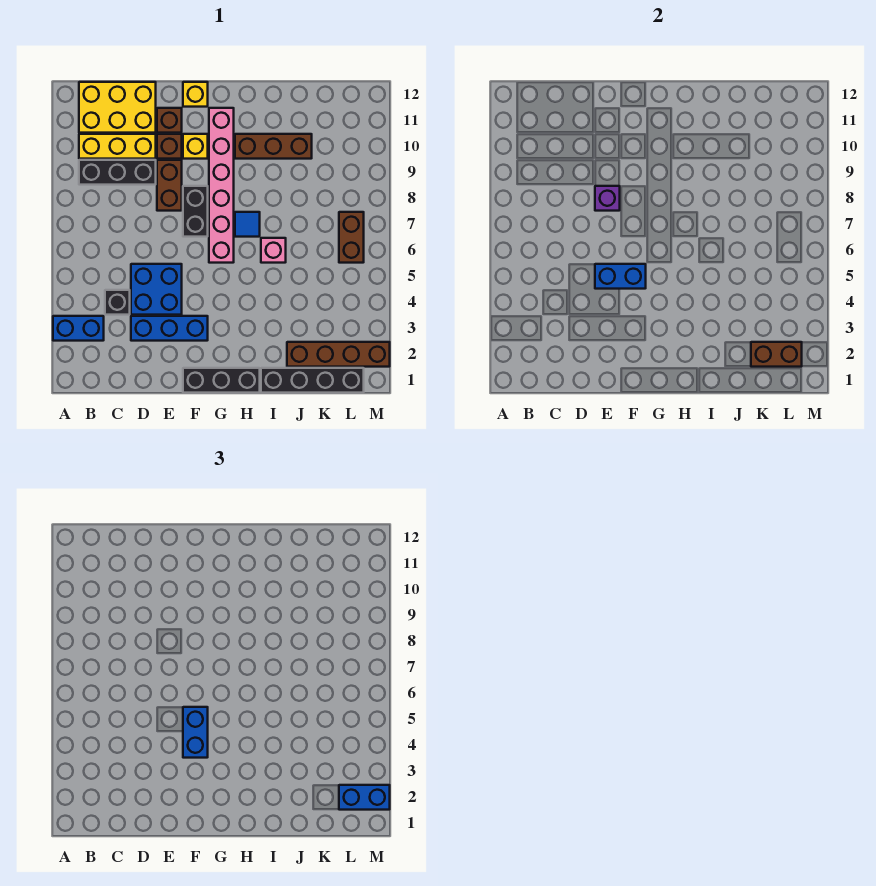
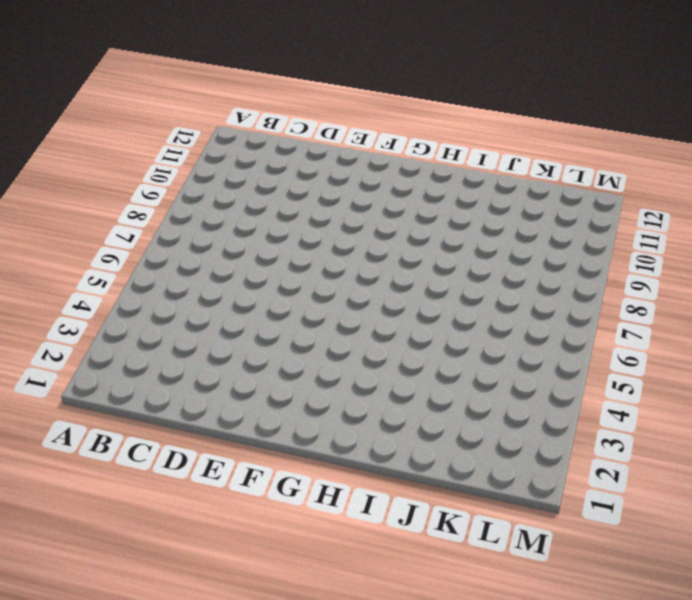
none -> blue 1x2 brick [53,316,104,341]
none -> black 1x3 brick [79,160,156,185]
none -> yellow 1x3 brick [79,134,156,159]

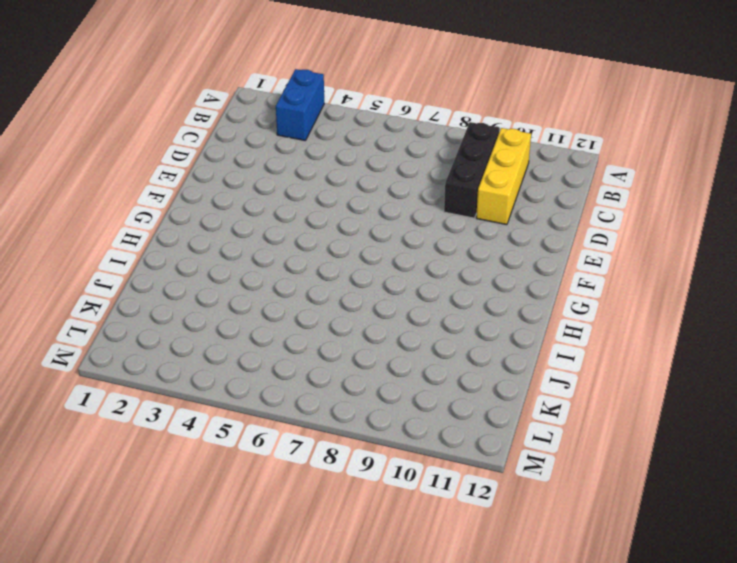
none -> yellow 2x3 brick [79,82,156,133]
none -> black 1x1 brick [105,290,130,315]
none -> blue 1x3 brick [131,316,208,341]

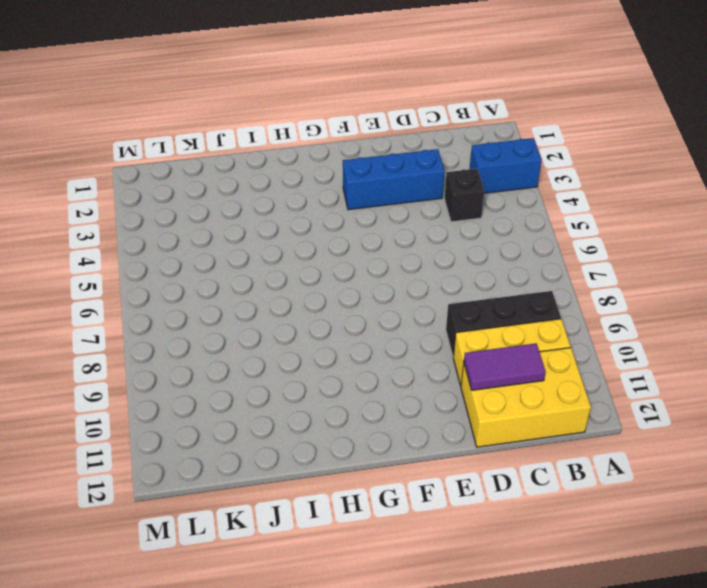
purple 1x2 tile [464,343,546,390] -> none
none -> blue 2x2 brick [131,264,182,315]
none -> brown 1x2 brick [157,160,182,211]
none -> brown 1x1 brick [157,134,182,159]

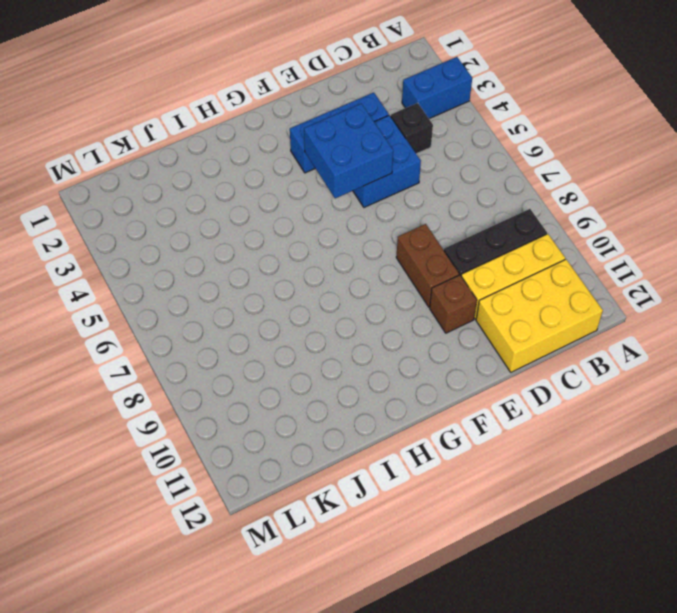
blue 2x2 brick [304,104,393,198] -> blue 1x2 brick [595,264,646,289]
none -> brown 1x1 brick [157,108,182,133]
none -> black 1x3 brick [183,368,260,393]
none -> black 1x2 brick [183,186,208,237]

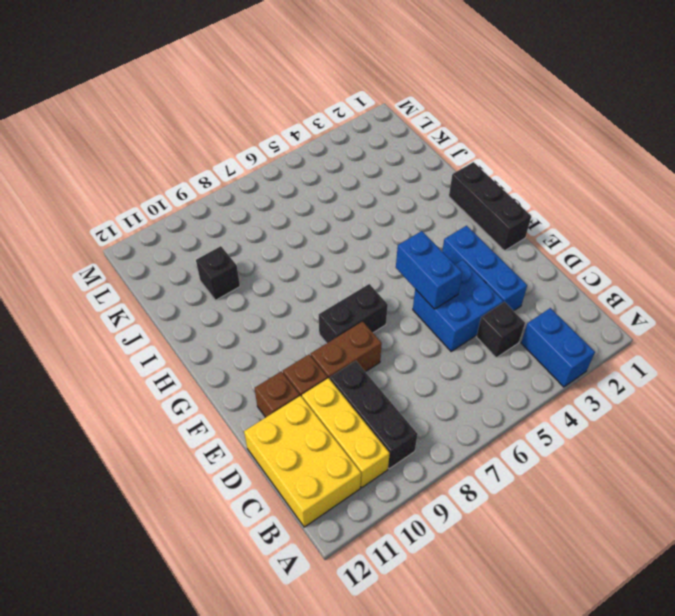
black 1x1 brick [196,246,240,300] -> brown 1x3 brick [235,134,312,159]
none -> yellow 1x1 brick [183,134,208,159]
none -> yellow 1x1 brick [183,82,208,107]
none -> pink 1x6 brick [209,108,234,263]

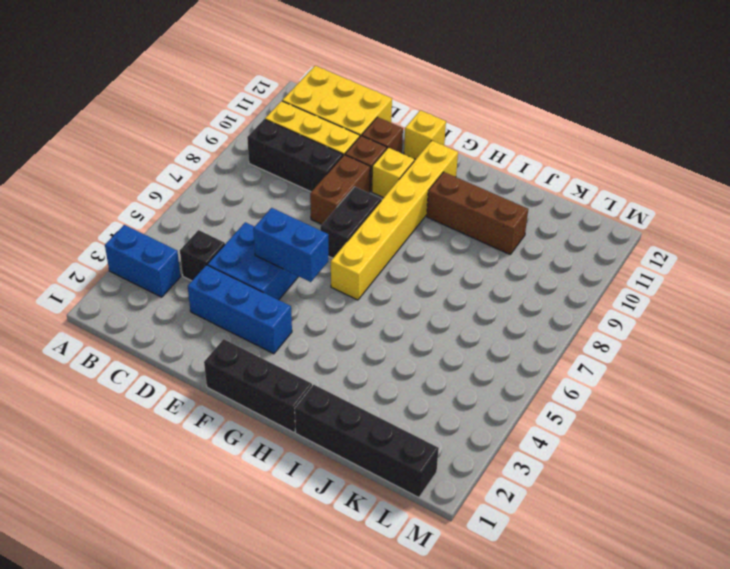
yellow 1x6 brick [331,141,458,300] -> pink 1x6 brick [209,108,234,263]
none -> blue 1x1 tile [235,212,260,237]
none -> pink 1x1 brick [261,238,286,263]
none -> brown 1x4 brick [287,342,390,367]

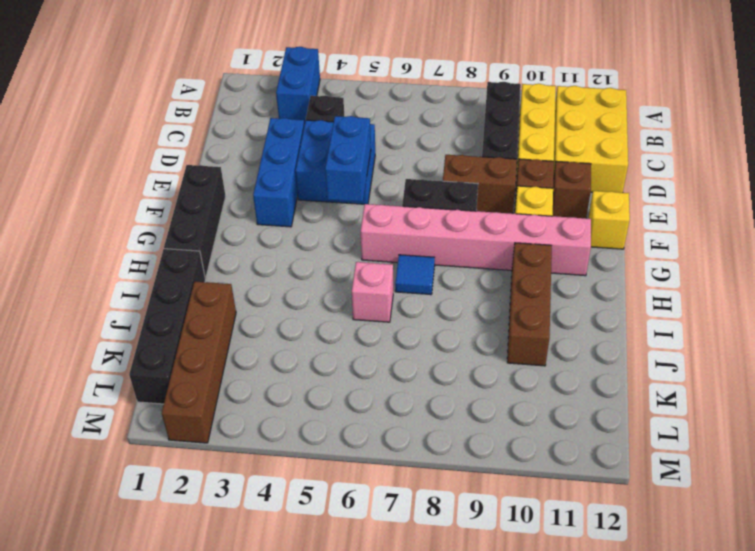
none -> brown 1x2 brick [339,212,364,263]
none -> purple 1x1 brick [595,186,620,211]
none -> brown 1x2 brick [751,342,802,367]

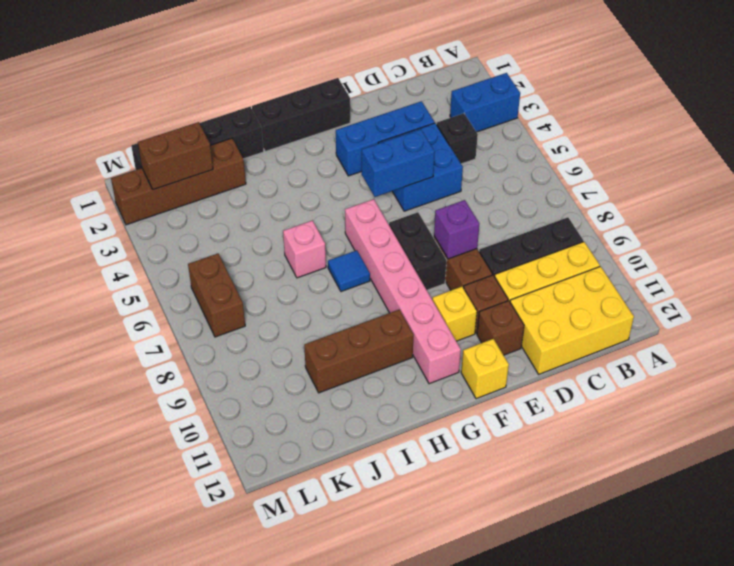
none -> blue 1x2 brick [183,707,208,758]
none -> blue 1x2 brick [339,785,390,810]

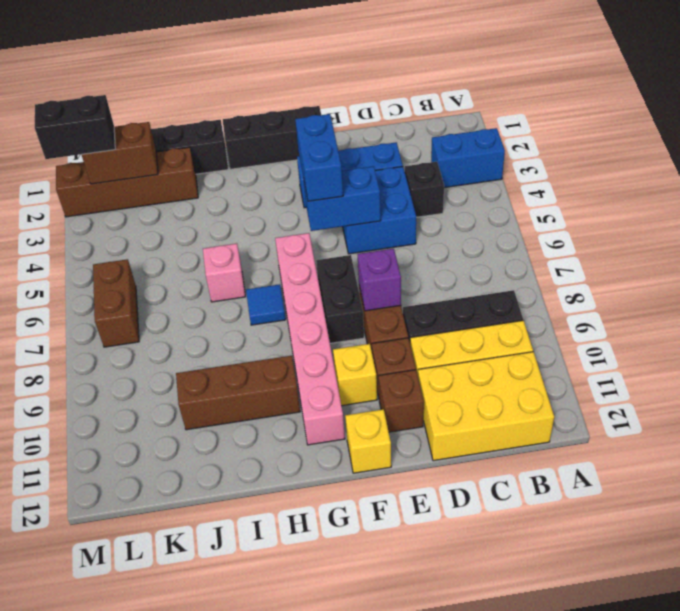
black 1x2 brick [35,95,115,159] -> blue 1x2 brick [339,785,390,810]

